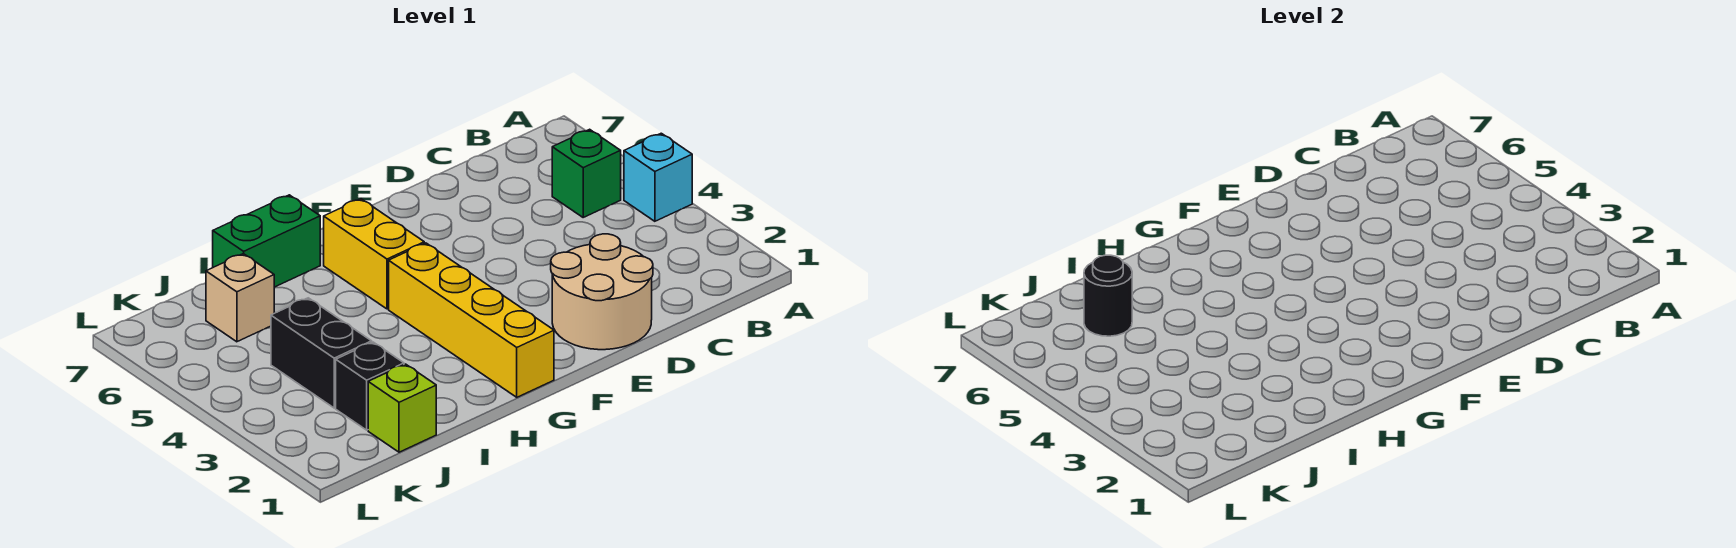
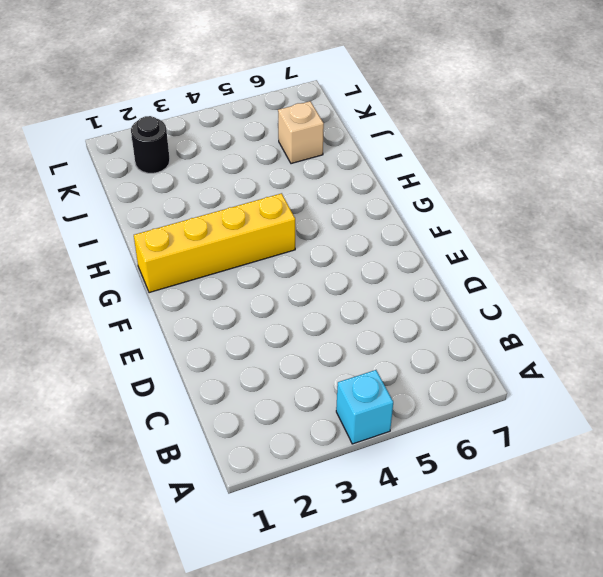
black 1x1 round brick [131,116,170,173] -> black 1x1 round brick moved to [1084,255,1132,336]
none -> green 1x1 brick [552,129,621,217]
none -> tan 2x2 round brick [551,234,653,350]

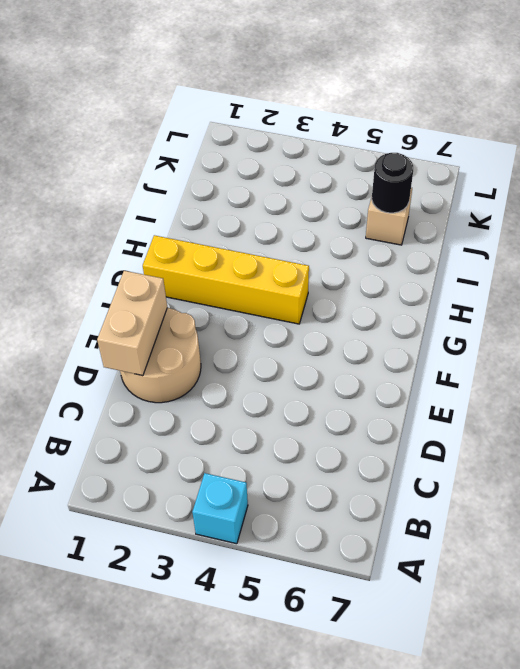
tan 1x2 brick [97,271,167,376] -> none
none -> green 1x1 brick [552,129,621,217]
none -> yellow 1x2 brick [324,199,424,309]

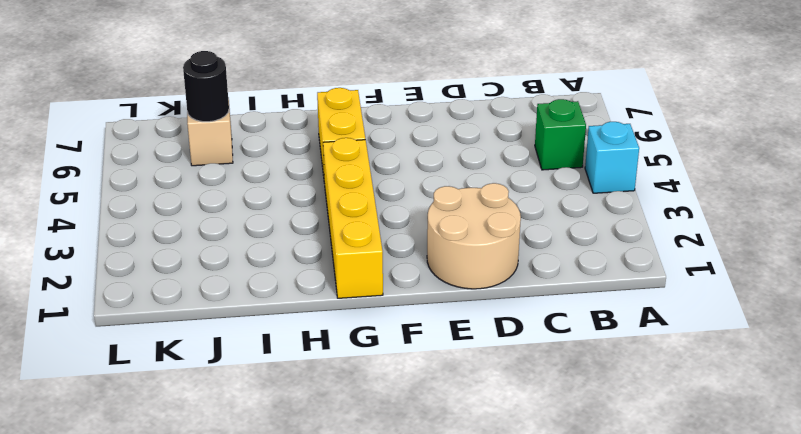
none -> green 1x2 brick [213,195,320,287]
none -> lime 1x1 brick [368,364,436,452]

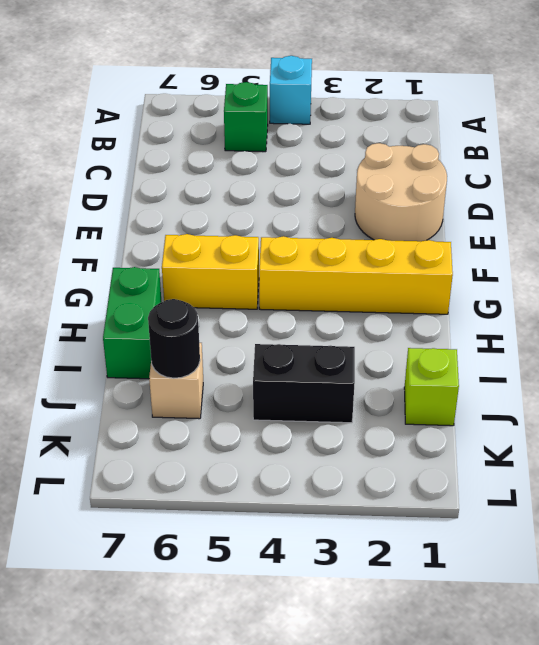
none -> black 1x1 brick [336,342,404,430]

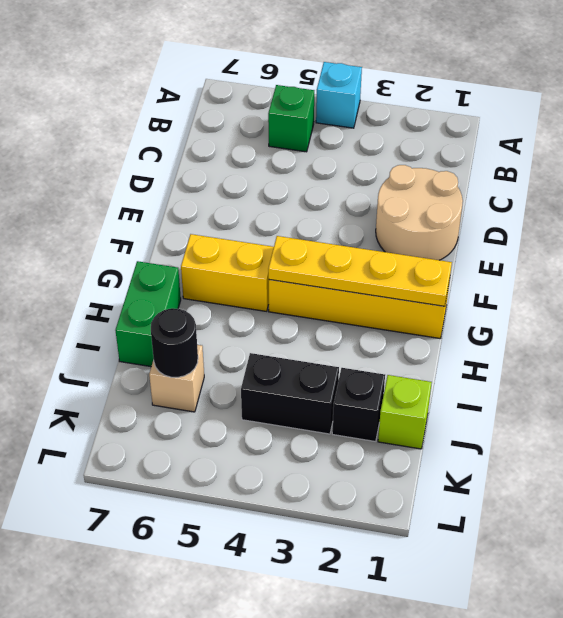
yellow 1x4 plate [268,236,452,306] -> none

